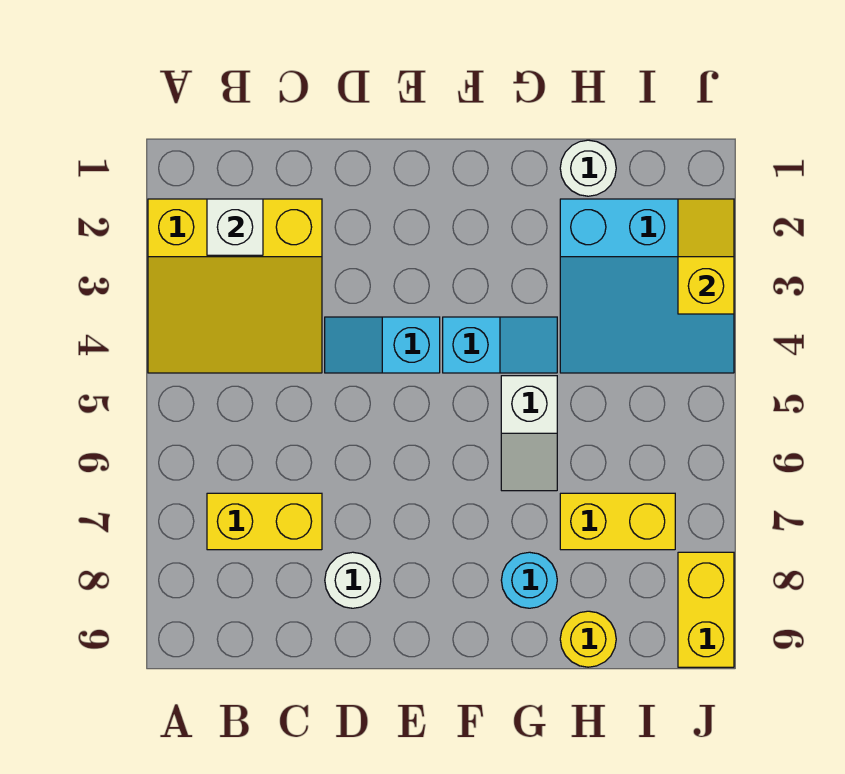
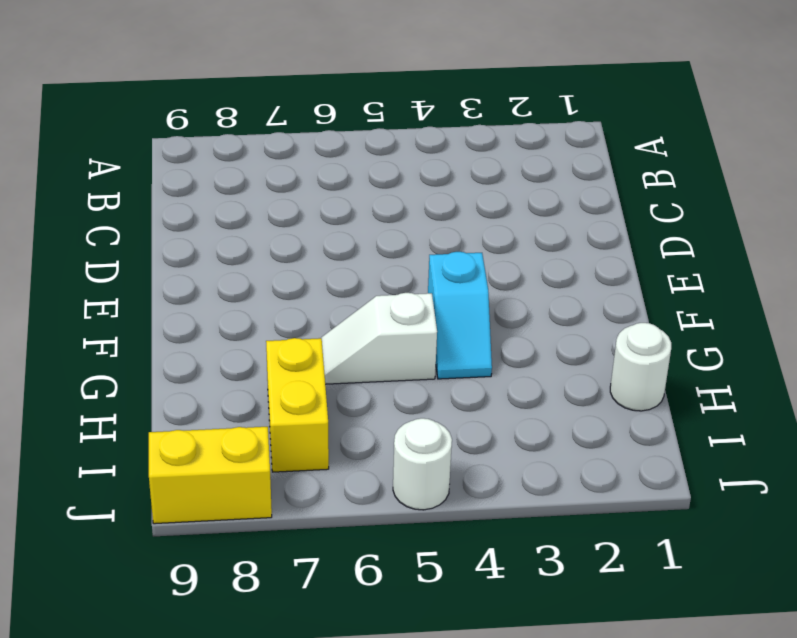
white 1x1 round brick [393,418,452,510] -> white 1x1 round brick moved to [325,552,381,608]
none -> yellow 3x3 slope [148,199,322,373]
none -> yellow 1x2 brick [207,493,322,550]
none -> cyan 1x2 slope [325,317,440,373]

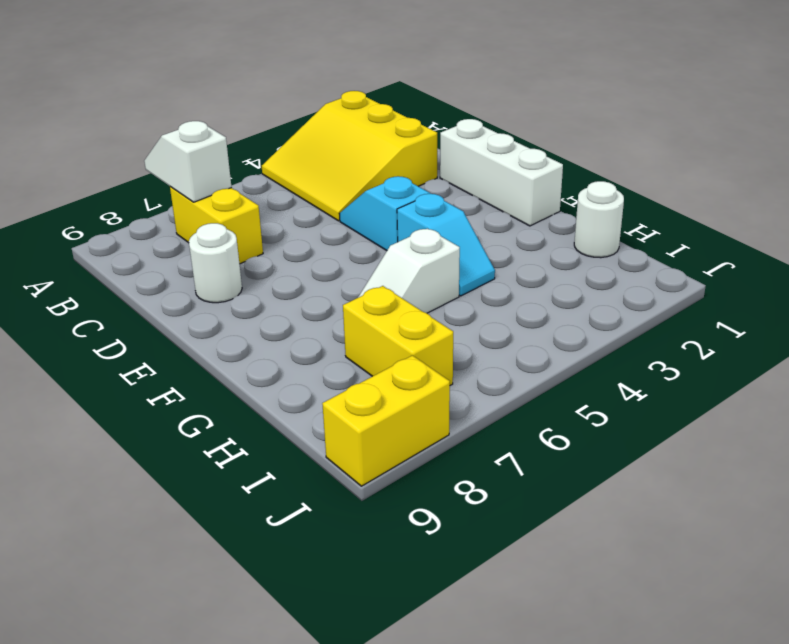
white 1x2 slope [144,121,232,202] -> none
white 1x3 brick [440,119,563,226] -> none
none -> cyan 1x1 round brick [501,552,557,608]
none -> cyan 3x3 slope [560,199,734,373]
none -> yellow 1x1 round brick [560,611,616,667]

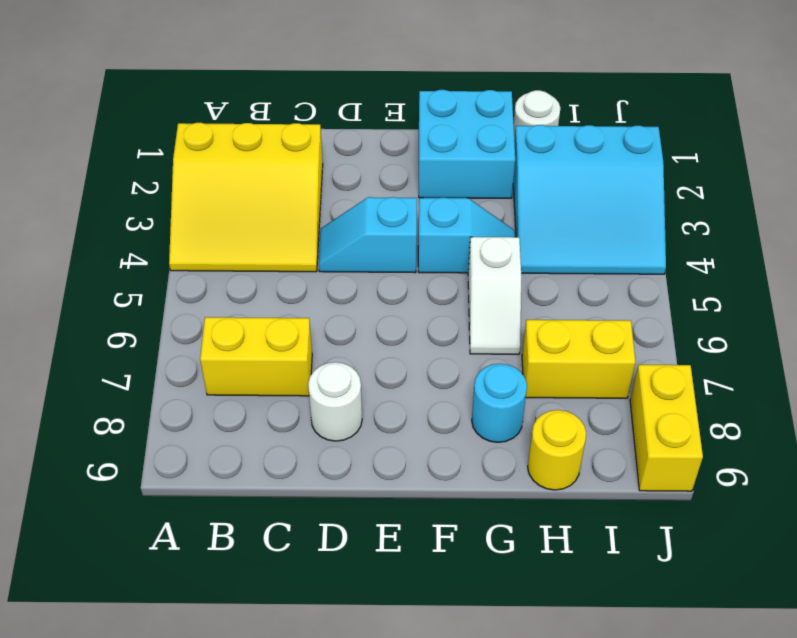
cyan 2x2 brick [419,90,515,198] -> none
none -> white 1x1 brick [207,199,263,255]
none -> yellow 1x2 slope [678,199,734,314]

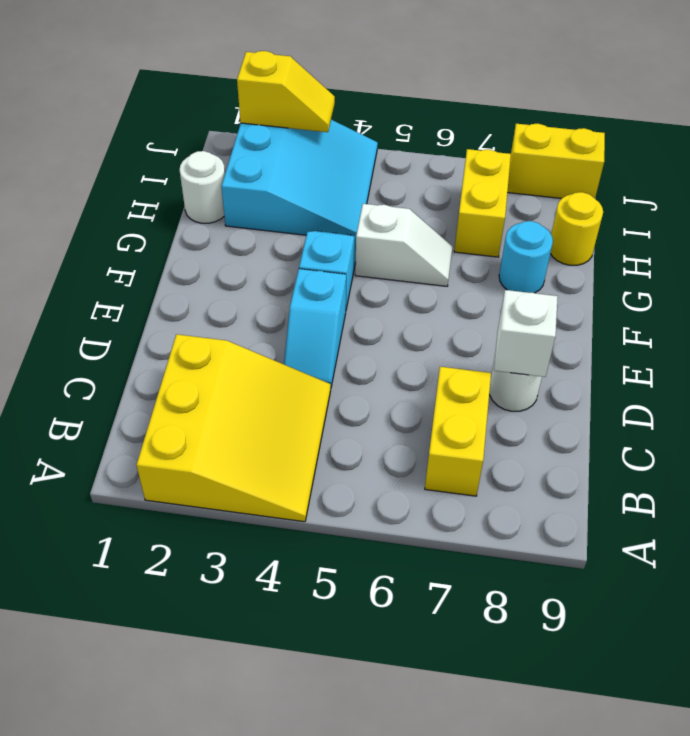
white 1x1 brick [494,290,558,377] -> white 1x1 brick moved to [207,199,263,255]
yellow 1x2 slope [237,51,335,132] -> yellow 1x2 slope turned to [678,199,734,314]

